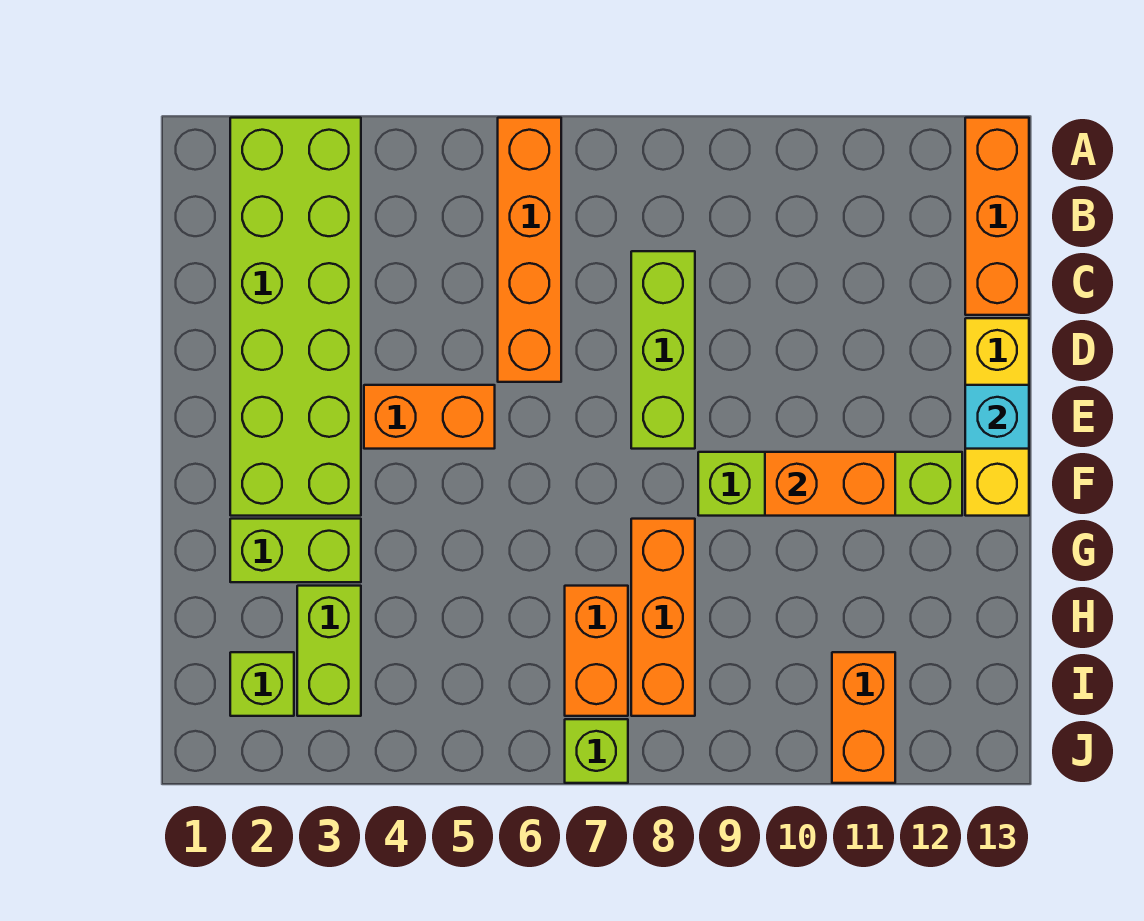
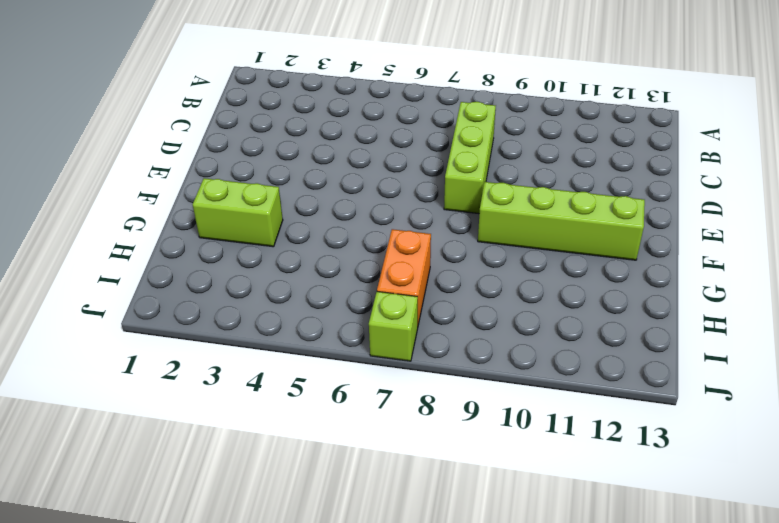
none -> lime 2x6 brick [230,118,361,516]
none -> orange 1x4 brick [498,118,561,382]
none -> orange 1x3 brick [965,118,1029,315]

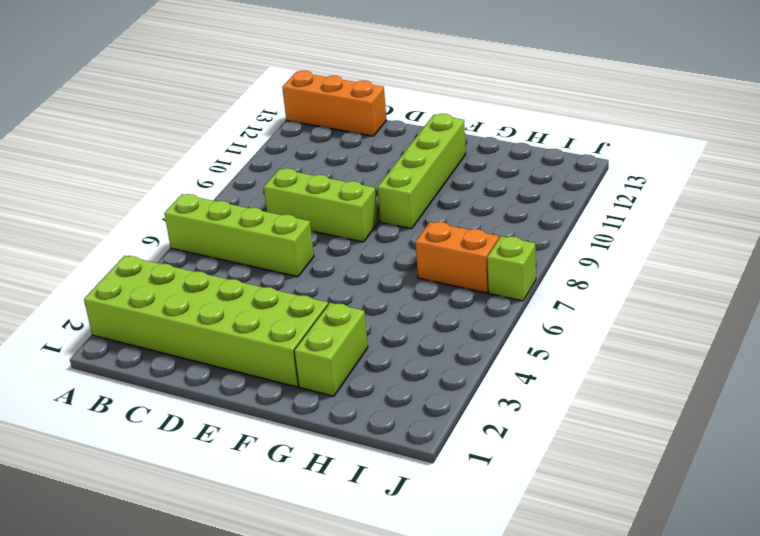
lime 1x4 brick [164,194,314,277] -> orange 1x4 brick [498,118,561,382]
none -> yellow 1x3 brick [965,318,1029,516]
none -> orange 1x2 brick [364,385,495,449]
none -> orange 1x3 brick [631,519,695,716]

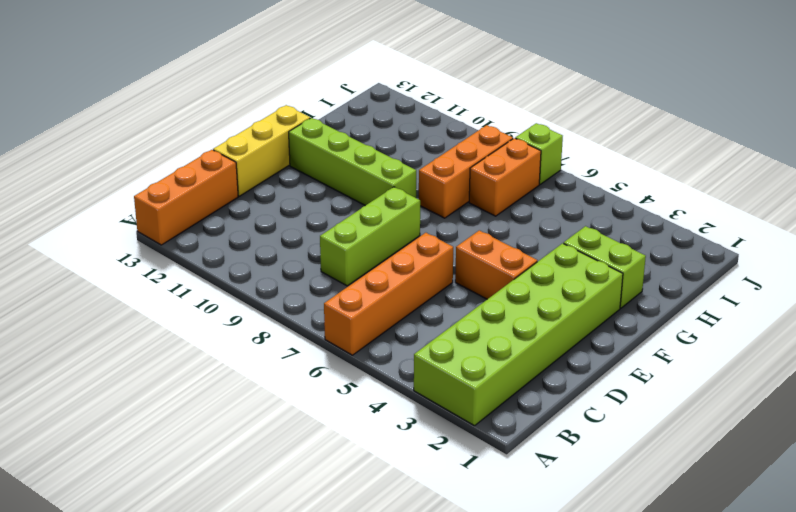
none -> lime 1x2 brick [297,586,361,716]
none -> lime 1x1 brick [230,652,294,716]
none -> orange 1x2 brick [832,652,895,783]

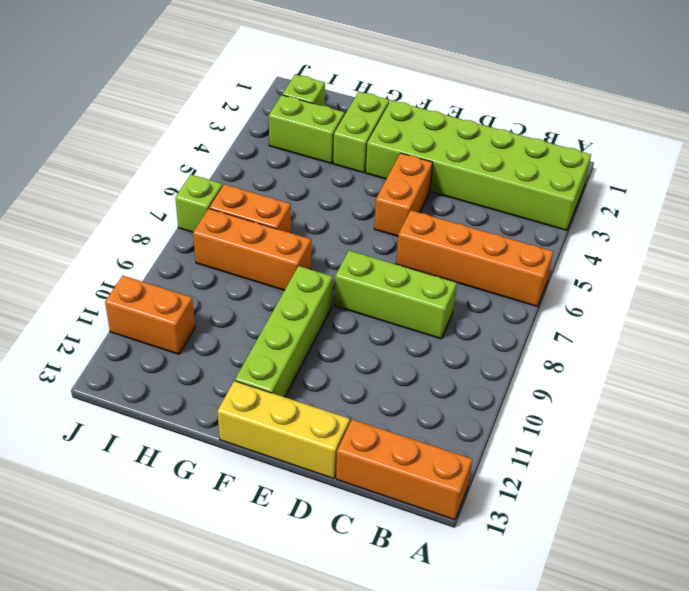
none -> cyan 1x1 brick [965,385,1029,449]
none -> orange 1x2 brick [765,452,895,516]

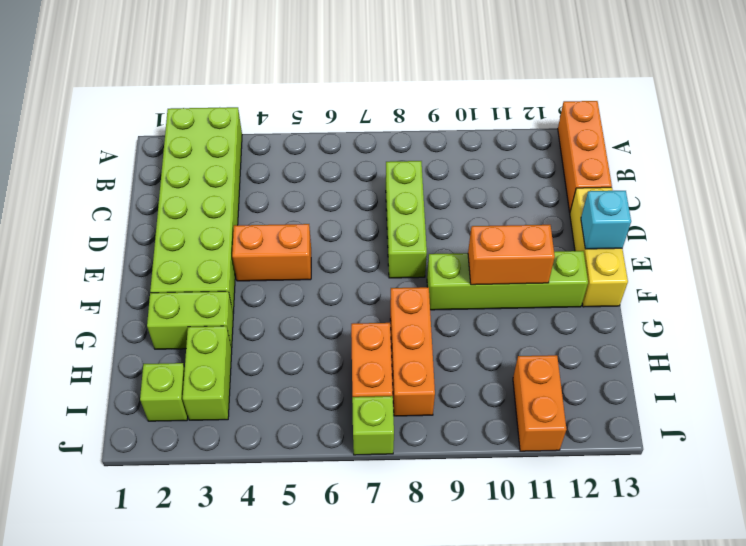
none -> orange 1x4 brick [498,118,561,382]

